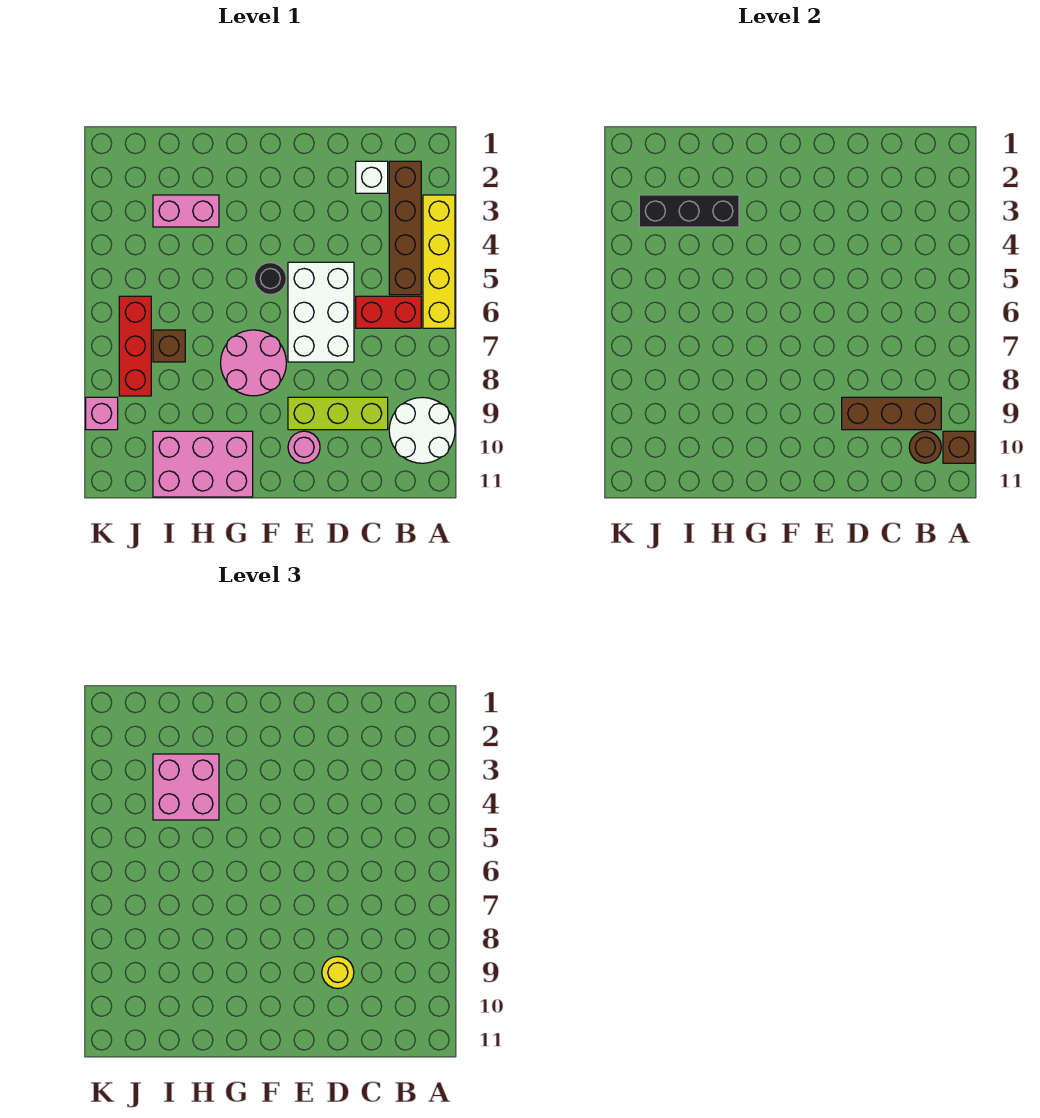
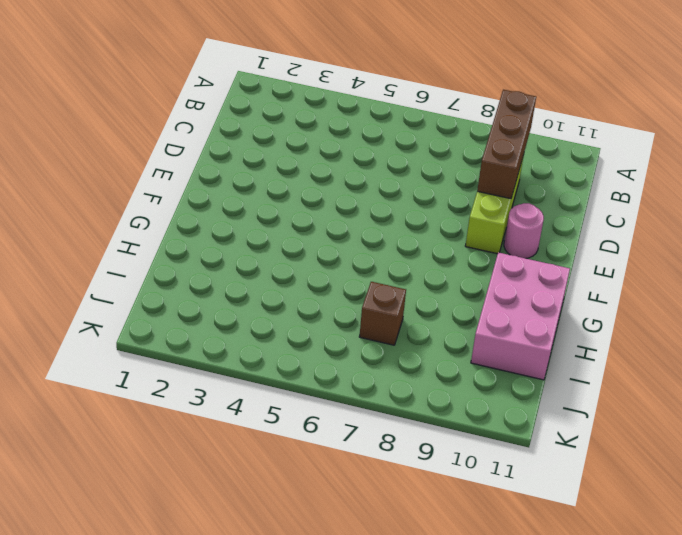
none -> yellow 1x4 brick [423,195,455,328]
none -> white 2x2 round brick [389,397,455,463]
none -> brown 1x4 brick [389,161,421,295]

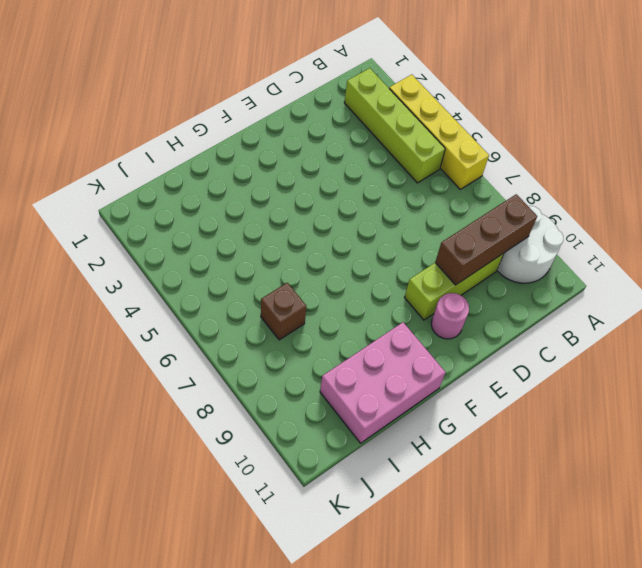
lime 1x4 brick [344,68,445,183] -> brown 1x4 brick [389,161,421,295]
none -> red 1x2 brick [356,296,421,328]
none -> white 1x1 brick [356,161,388,193]
none -> white 2x3 brick [288,262,354,362]

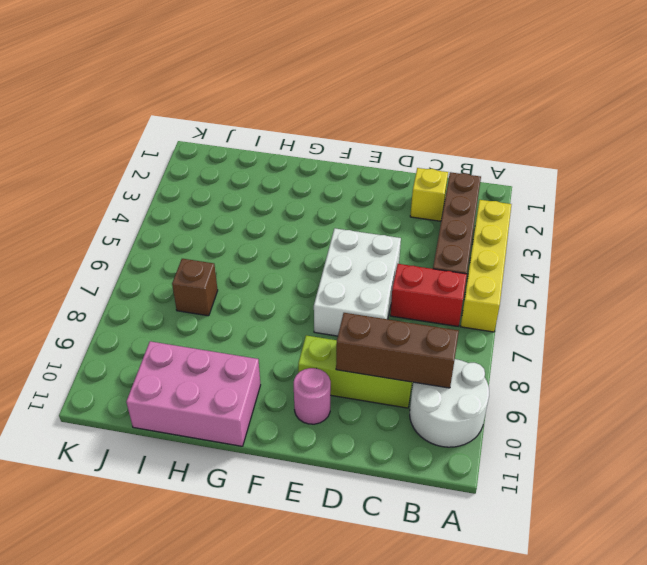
yellow 1x1 brick [410,168,448,221] -> white 1x1 brick [356,161,388,193]
none -> black 1x1 round brick [254,263,286,295]
none -> pink 2x2 round brick [221,330,286,396]
none -> pink 1x2 brick [153,195,219,227]

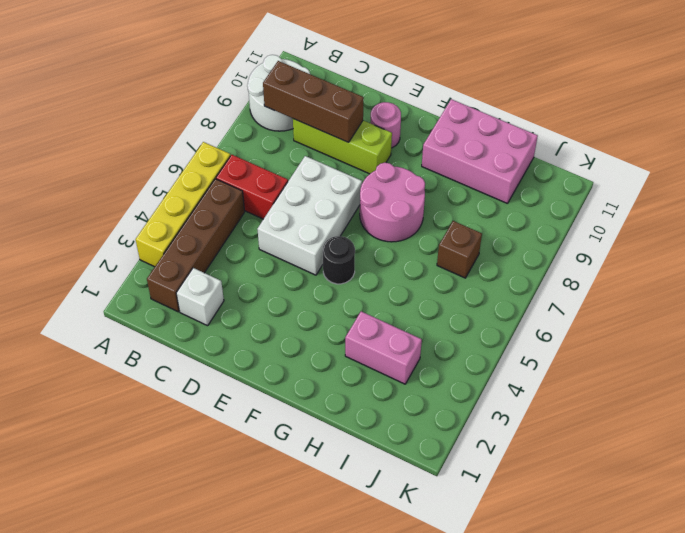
none -> red 1x3 brick [119,296,151,396]
none -> pink 1x1 brick [86,397,118,430]
none -> brown 1x1 brick [943,431,975,463]

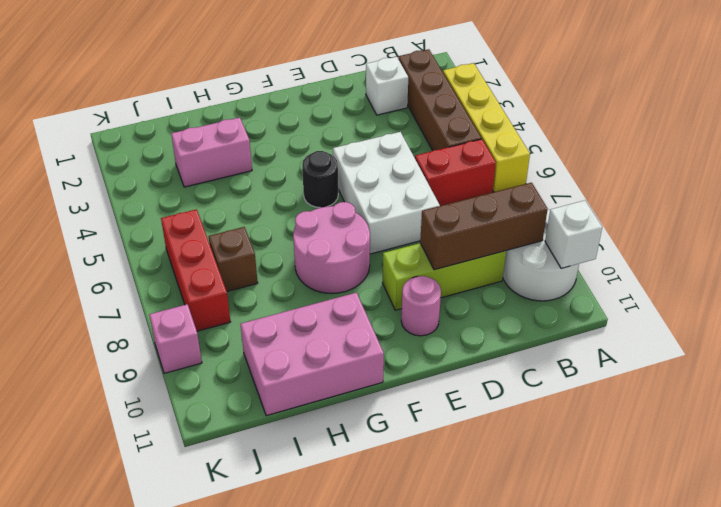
white 1x1 brick [545,200,602,269] -> brown 1x1 brick [943,431,975,463]
none -> brown 1x1 round brick [909,431,941,463]
none -> black 1x3 brick [639,195,739,227]
none -> yellow 1x1 round brick [322,957,354,989]

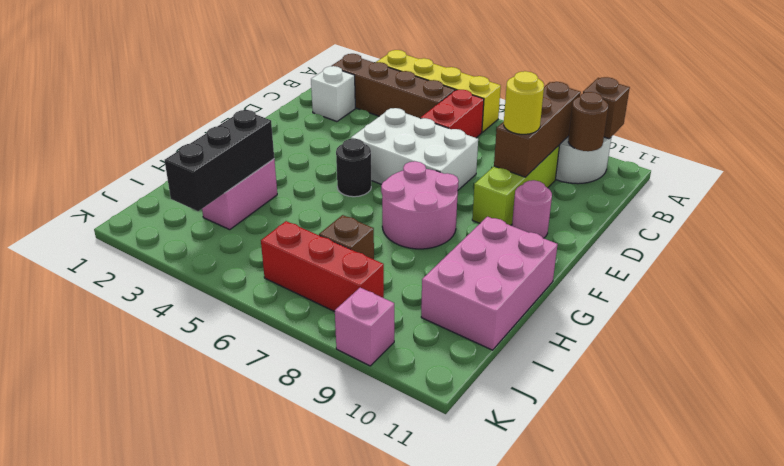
none -> pink 2x2 brick [153,754,219,820]

